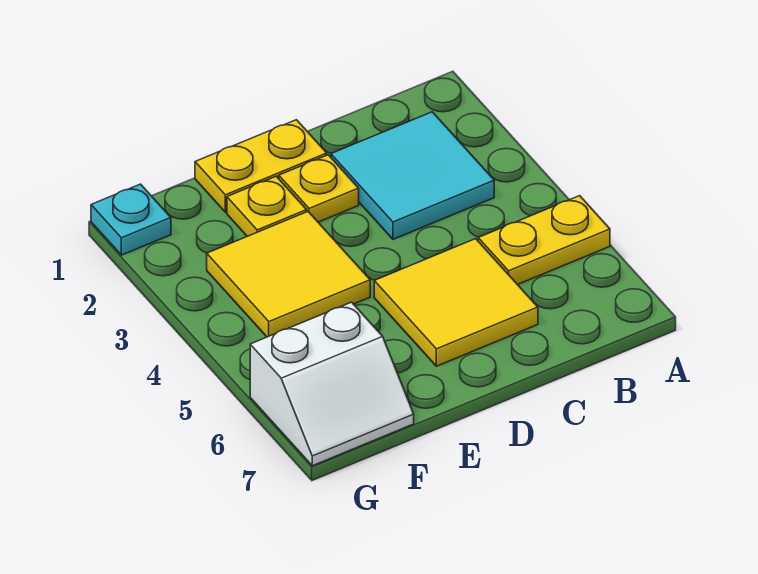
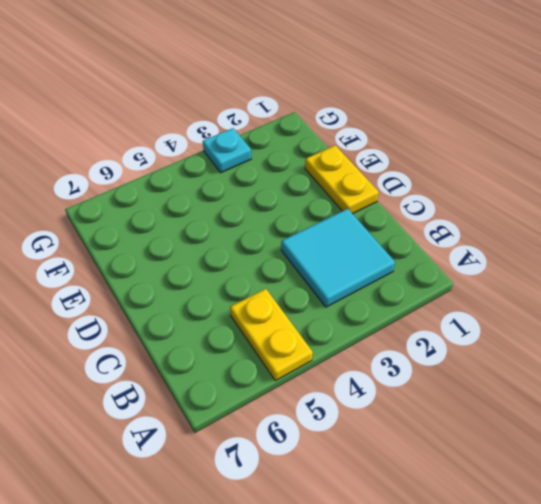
cyan 1x1 plate [203,128,251,173] -> cyan 1x1 plate moved to [91,184,171,255]
none -> yellow 2x2 tile [374,239,538,366]
none -> yellow 1x1 plate [279,155,359,222]

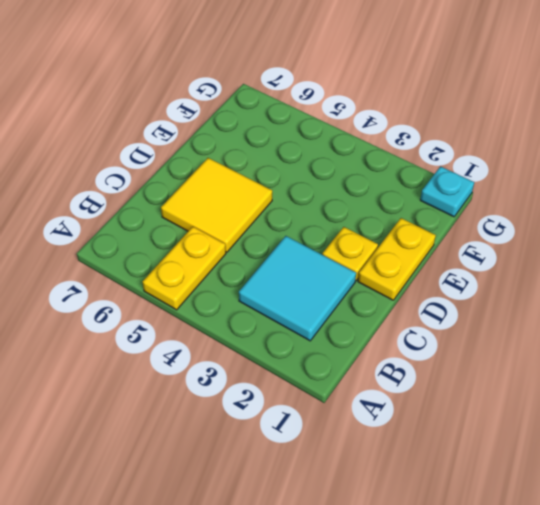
none -> yellow 1x1 plate [227,176,307,236]
none -> yellow 2x2 tile [207,212,370,337]

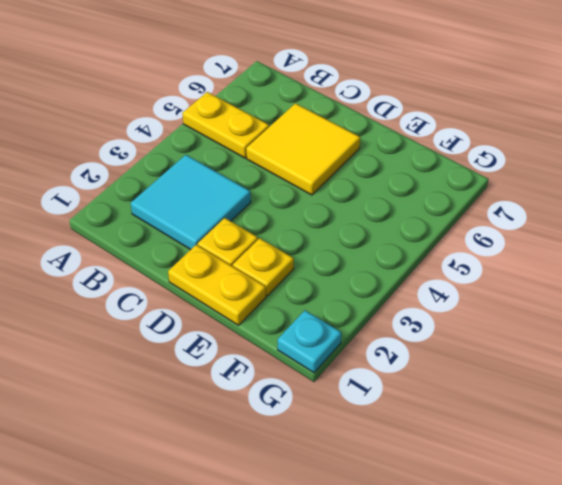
none -> yellow 2x2 tile [207,212,370,337]
none -> white 2x2 slope [250,302,414,466]

